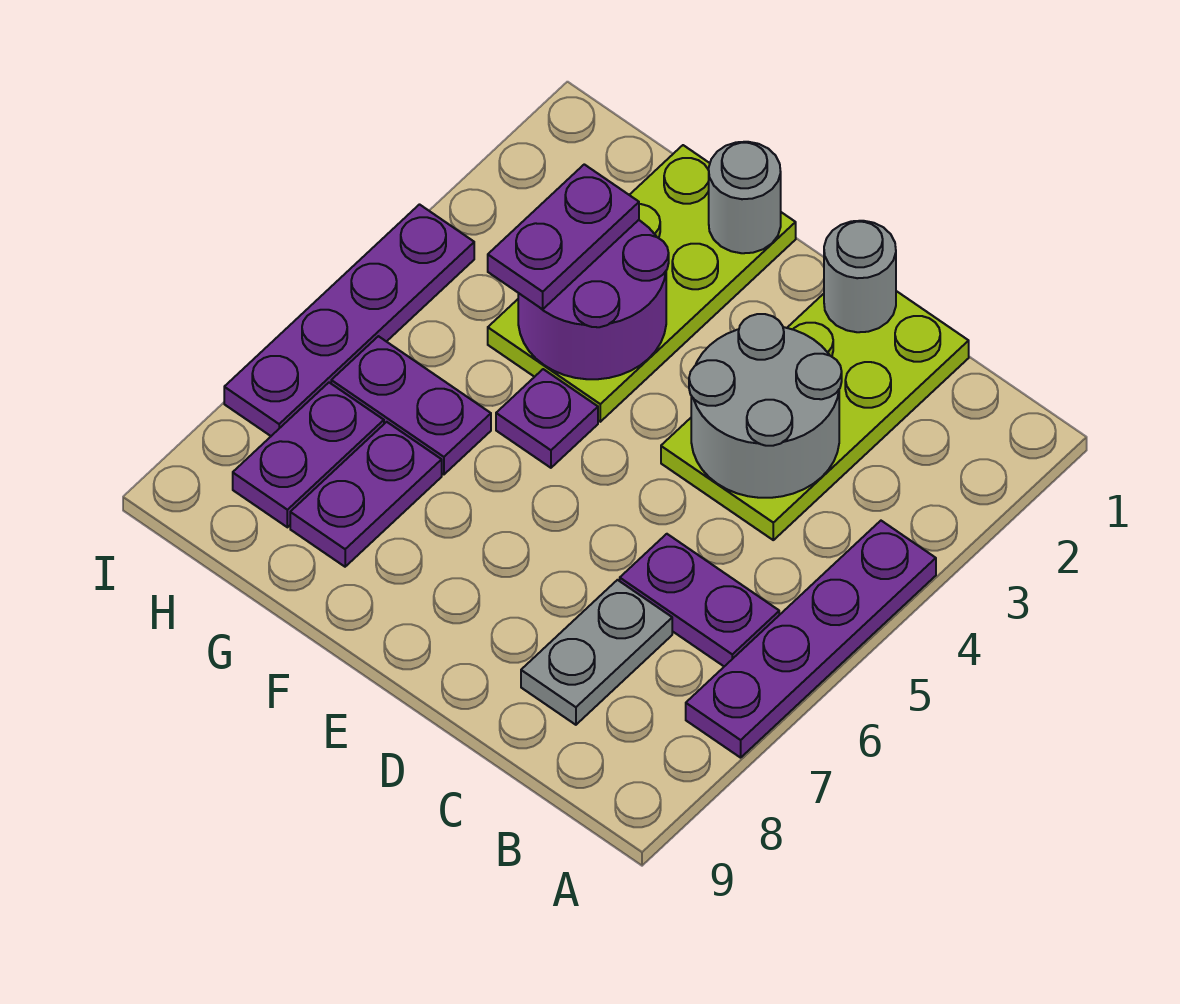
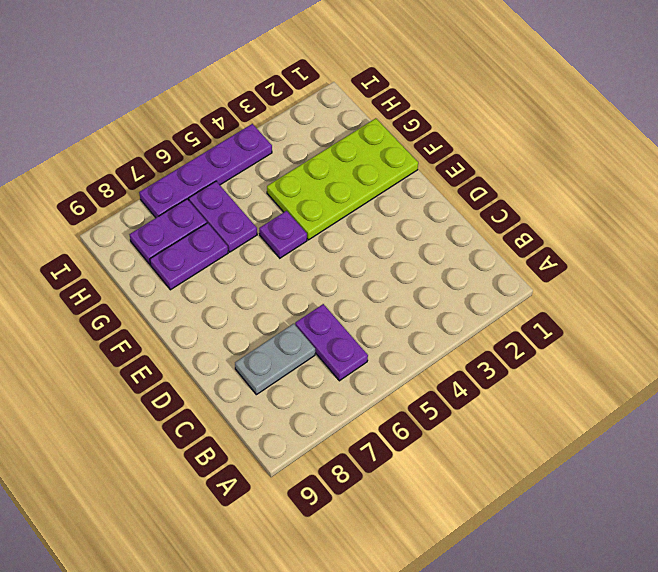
none -> purple 1x4 plate [686,521,936,758]
none -> lime 2x4 plate [661,291,969,540]
none -> grey 2x2 round brick [689,314,842,498]

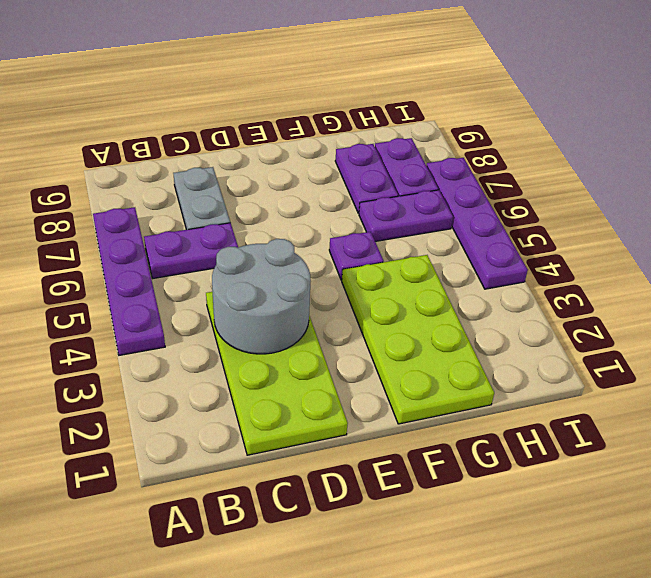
none -> grey 1x1 round brick [824,221,896,332]
none -> grey 1x1 round brick [709,142,781,253]
none -> purple 2x2 round brick [518,220,669,379]

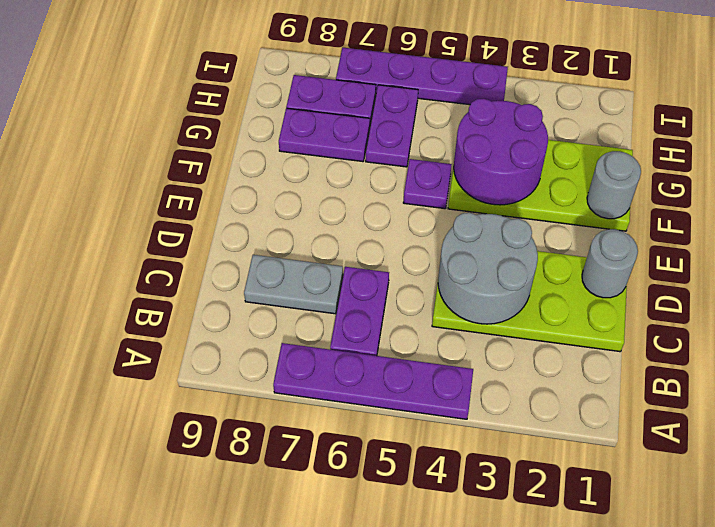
none -> purple 1x2 plate [488,164,639,309]

